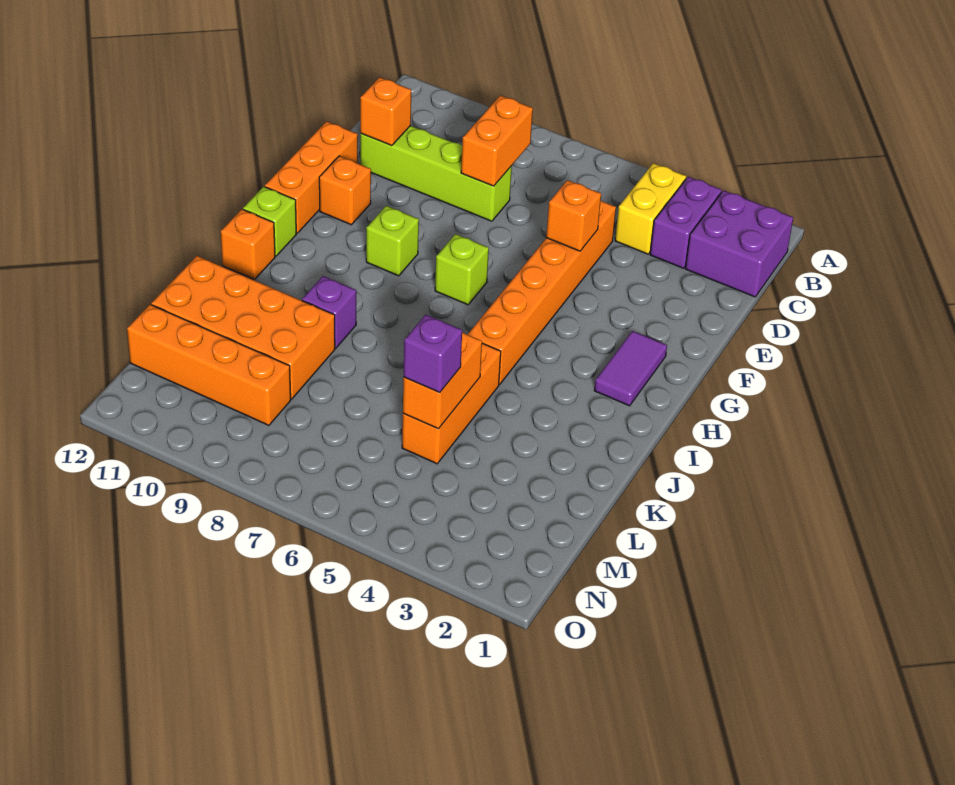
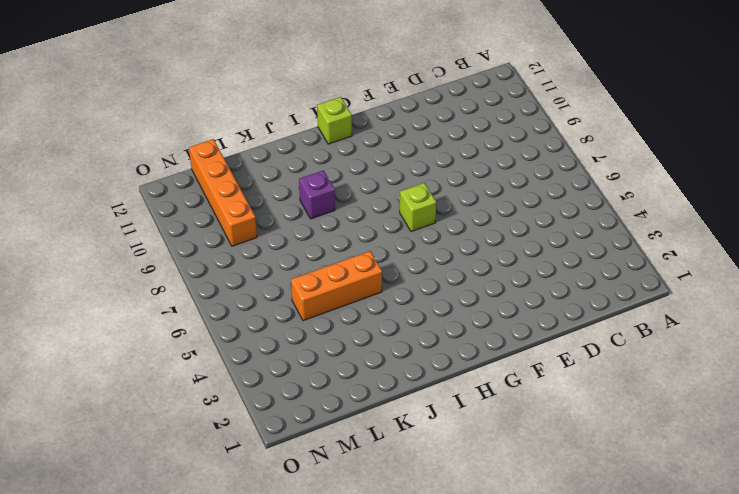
none -> purple 2x2 brick [685,190,793,297]
none -> purple 1x2 brick [650,177,722,268]
none -> yellow 1x2 brick [615,163,686,254]

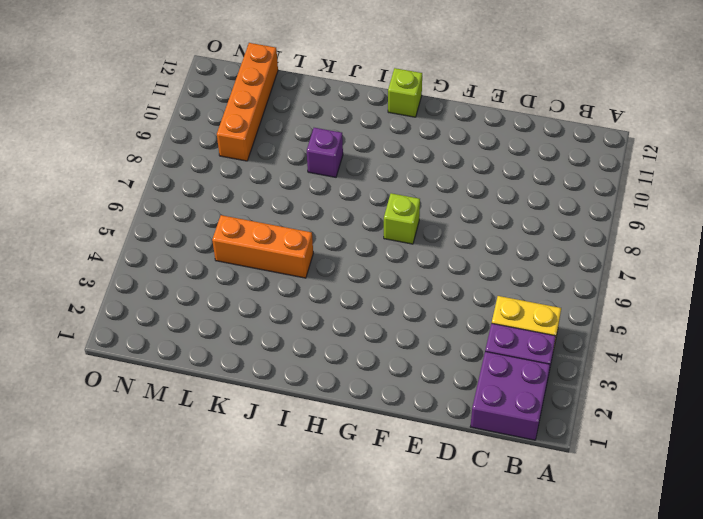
none -> orange 1x6 brick [468,201,616,384]
none -> lime 1x4 brick [360,126,512,221]
none -> orange 1x3 brick [265,121,358,233]

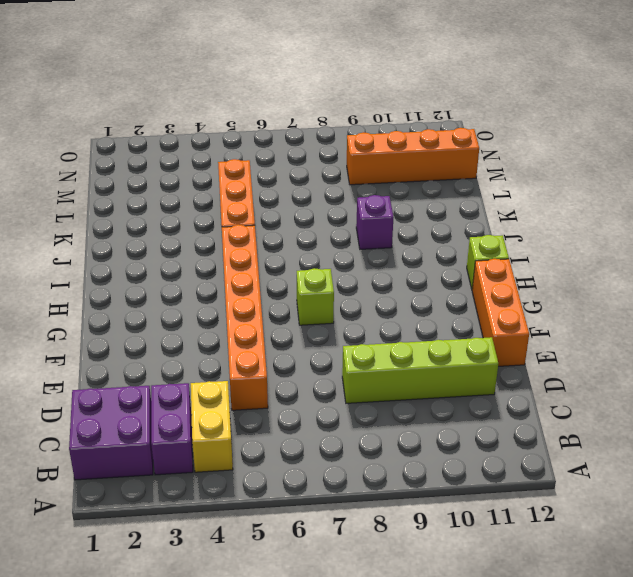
none -> orange 1x1 brick [319,156,371,225]
none -> purple 1x2 tile [594,331,667,406]
none -> lime 1x1 brick [366,206,419,276]

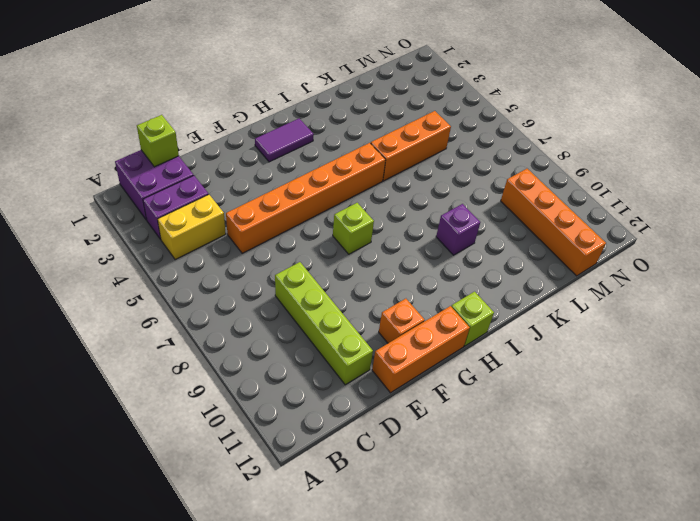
lime 1x1 brick [137,115,179,167] -> lime 1x1 brick moved to [366,206,419,276]
none -> orange 1x1 brick [221,209,275,279]
none -> orange 2x4 brick [151,256,335,399]
none -> orange 1x2 brick [461,95,533,186]

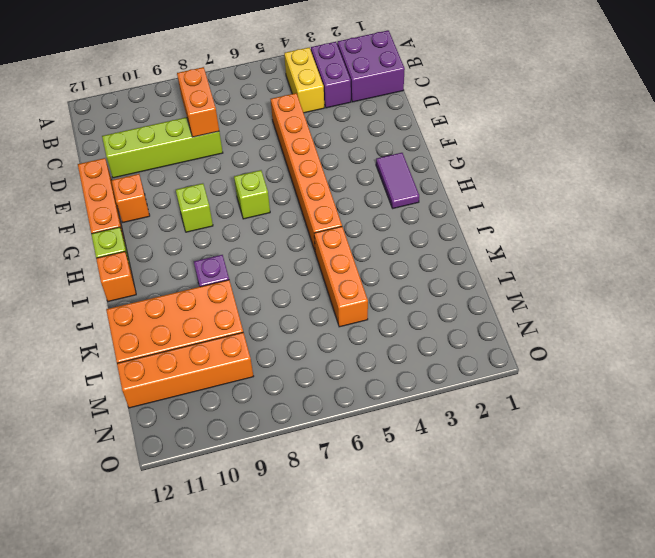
none -> orange 1x1 brick [360,77,411,145]
none -> orange 1x1 brick [546,180,601,251]
none -> orange 1x2 brick [403,333,482,429]

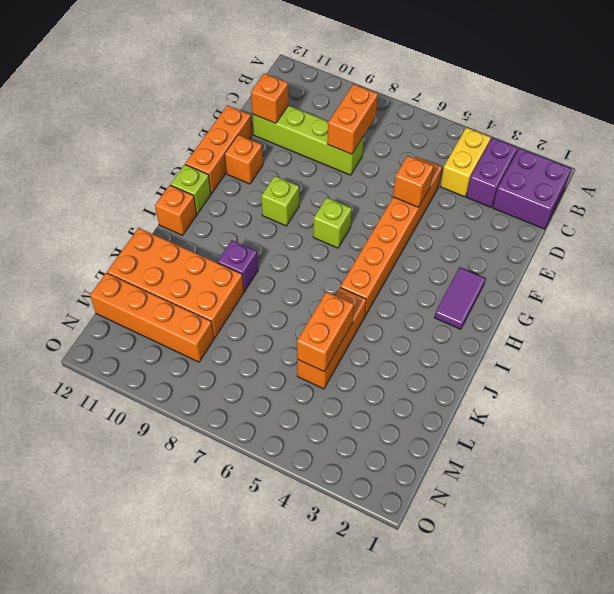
none -> purple 1x1 brick [404,315,462,392]

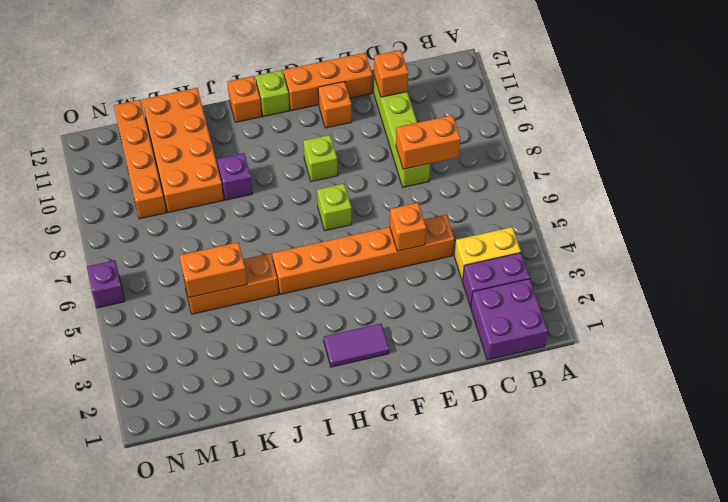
purple 1x1 brick [87,260,125,308] -> purple 1x1 brick moved to [404,315,462,392]

